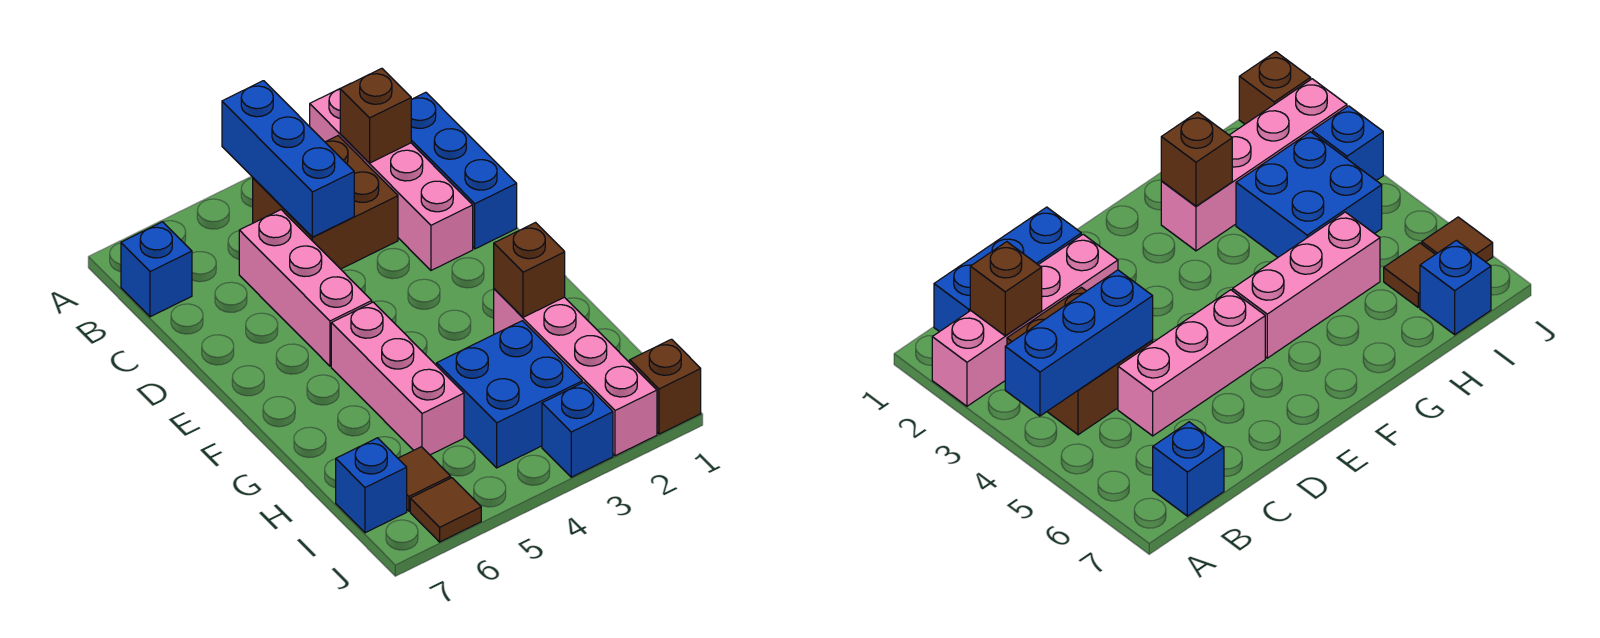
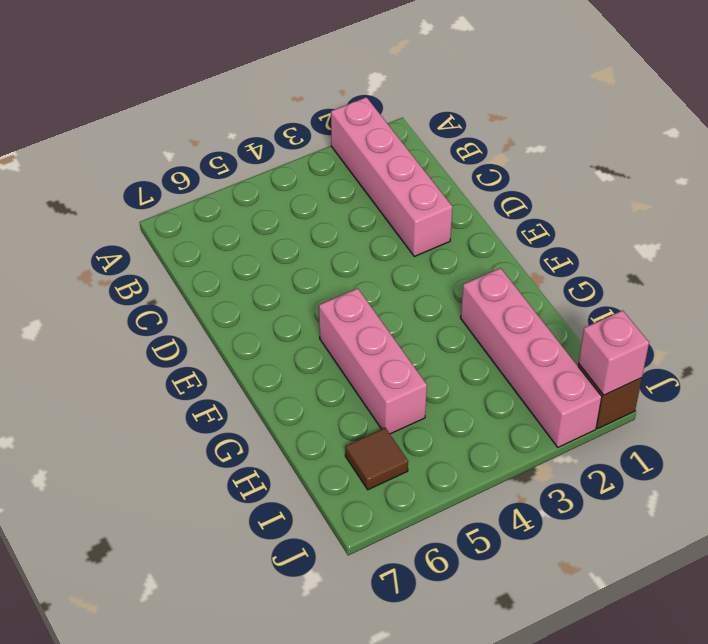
pink 1x1 brick [578,310,649,395] -> none
none -> blue 1x3 brick [411,92,517,249]
none -> brown 2x2 brick [253,136,398,269]
none -> blue 1x1 brick [121,222,192,317]

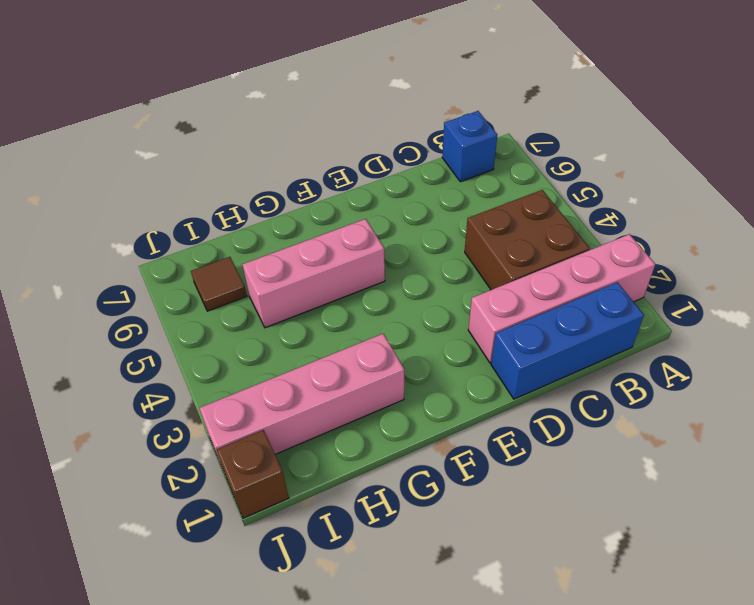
none -> pink 1x3 brick [239,210,372,366]
none -> blue 2x2 brick [437,321,582,468]
none -> blue 1x1 brick [336,438,407,533]

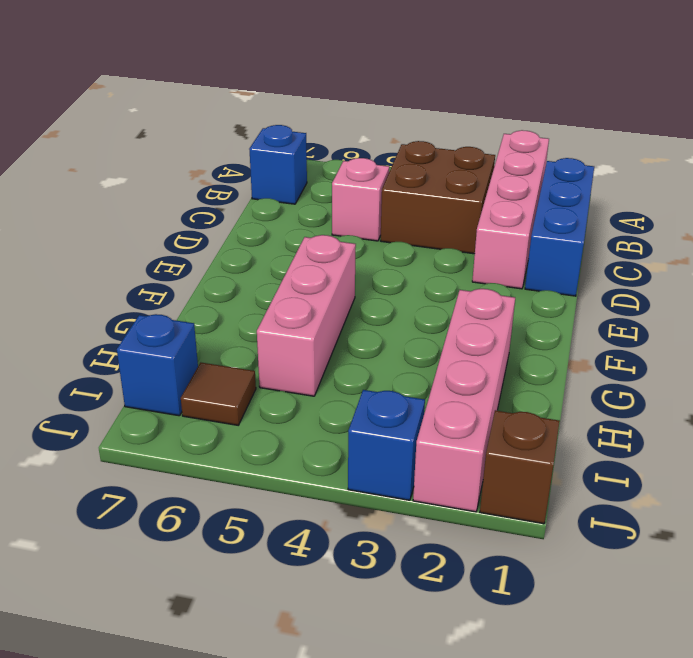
pink 1x1 brick [332,158,389,241] -> pink 1x3 brick [239,210,372,366]
none -> blue 2x2 brick [437,321,582,468]
none -> brown 1x1 tile [410,478,481,542]
none -> blue 1x3 brick [222,81,354,237]

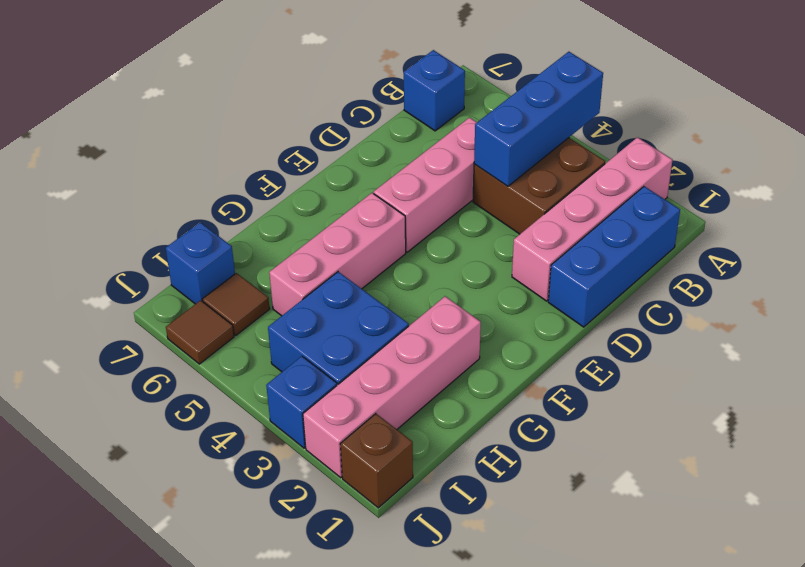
none -> brown 1x1 brick [340,68,411,163]
none -> brown 1x1 brick [494,223,565,317]

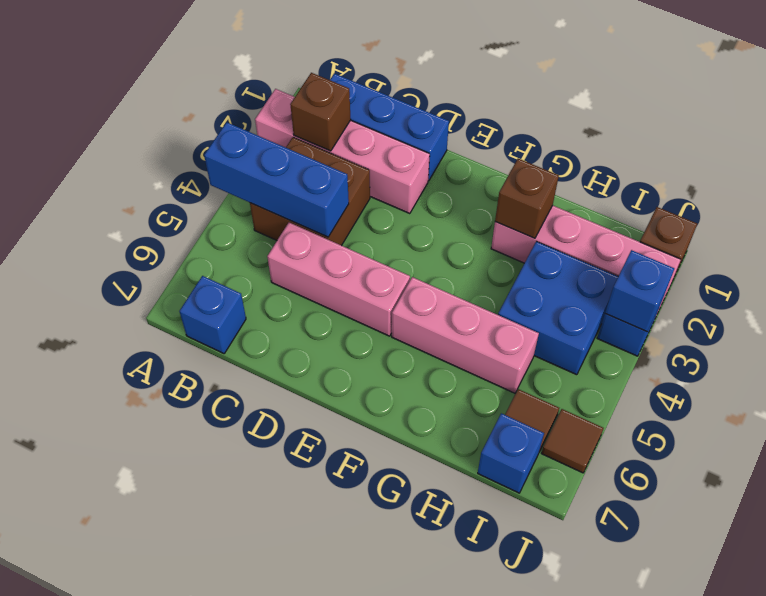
blue 1x1 brick [605,250,674,332] -> none

